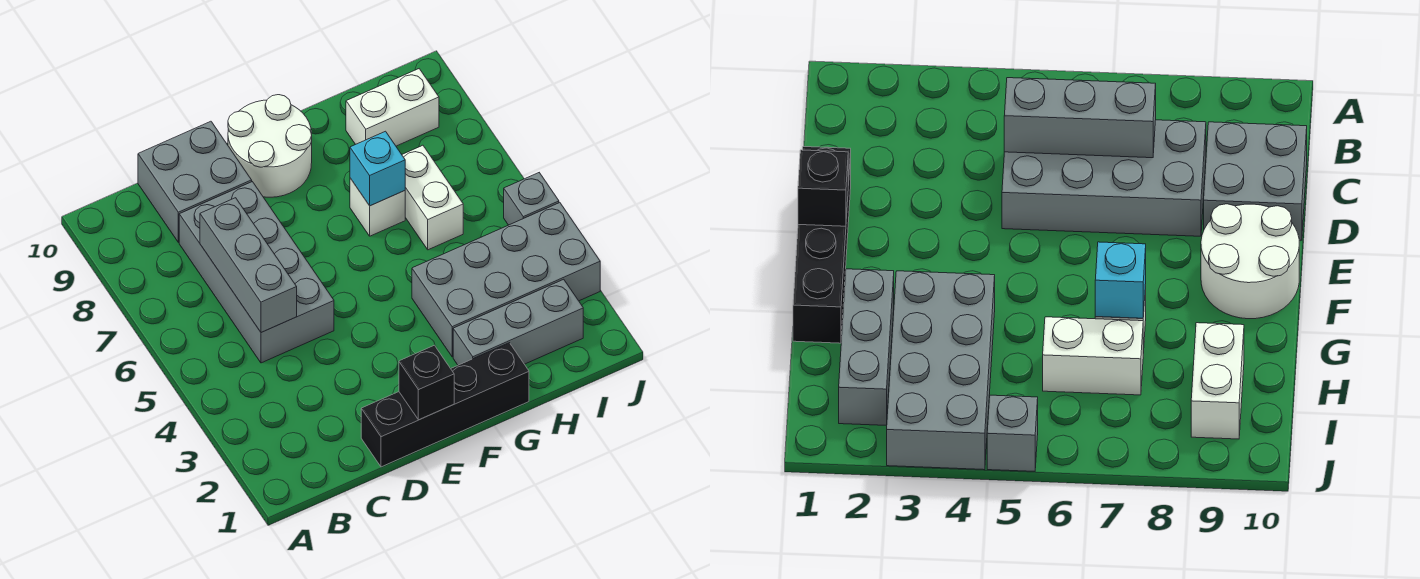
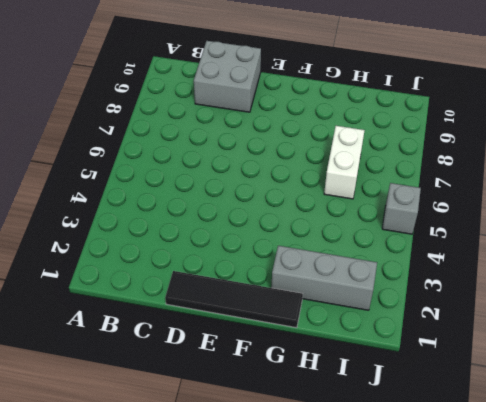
black 1x4 tile [165,271,303,328] -> black 1x4 brick [361,343,529,467]
none -> grey 2x4 brick [179,182,334,363]
none -> white 2x2 round brick [228,95,312,197]
none -> grey 2x4 brick [412,203,600,357]

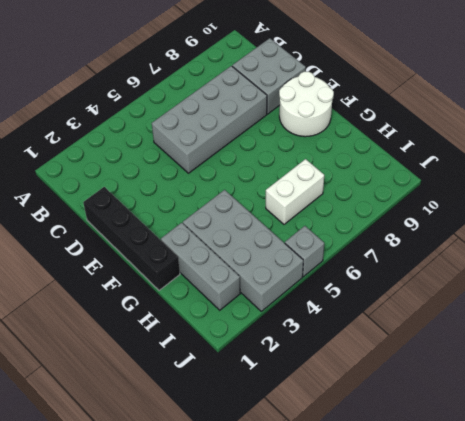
none -> white 1x1 brick [350,178,405,236]
none -> white 1x2 brick [346,69,439,146]
none -> grey 1x3 brick [200,198,297,333]

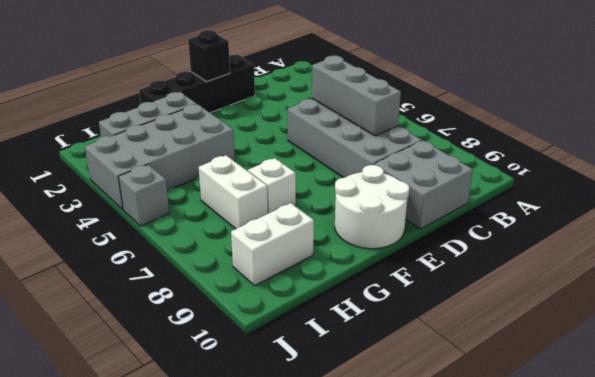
none -> cyan 1x1 brick [350,131,405,206]

